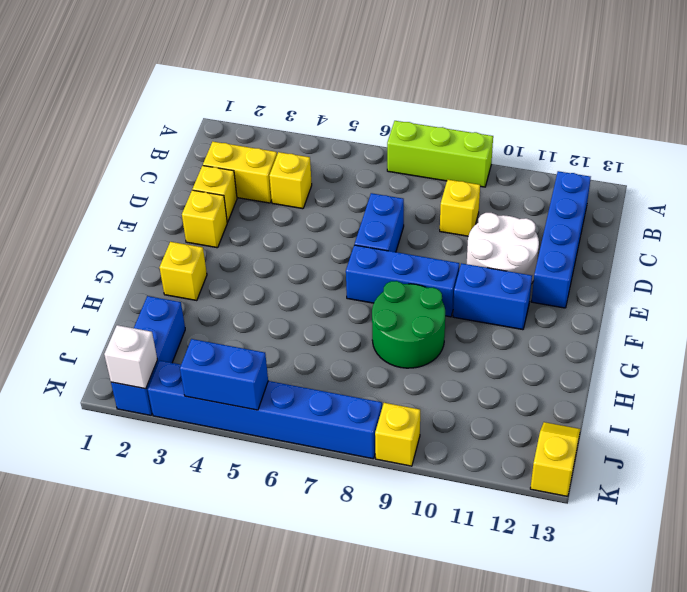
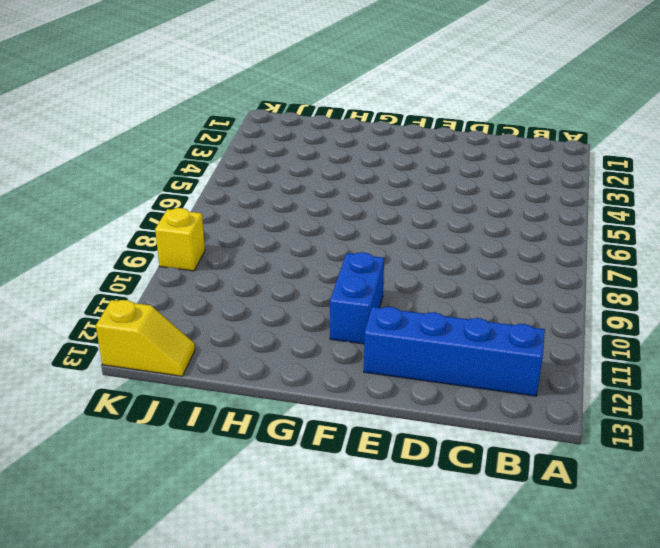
none -> lime 1x3 brick [387,121,493,187]
none -> yellow 1x2 brick [203,142,277,203]
none -> yellow 1x1 brick [269,152,312,209]

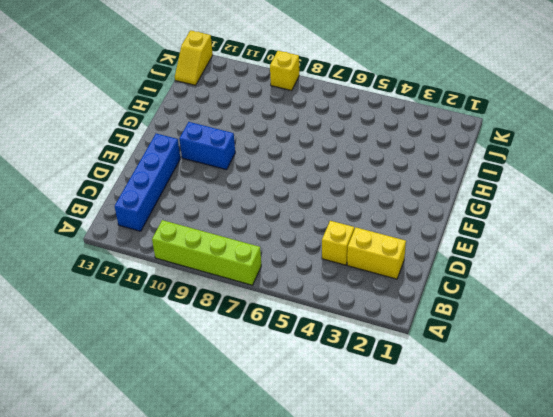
lime 1x4 brick [152,220,261,285] -> lime 1x3 brick [387,121,493,187]
none -> yellow 1x1 brick [440,180,480,236]
none -> yellow 1x1 brick [192,166,237,222]
none -> blue 1x2 brick [355,193,404,252]

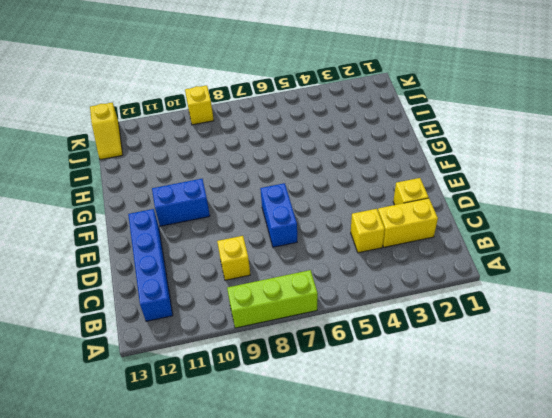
none -> white 2x2 round brick [467,213,539,284]
none -> yellow 1x1 brick [182,190,227,248]
none -> blue 1x3 brick [346,245,459,317]

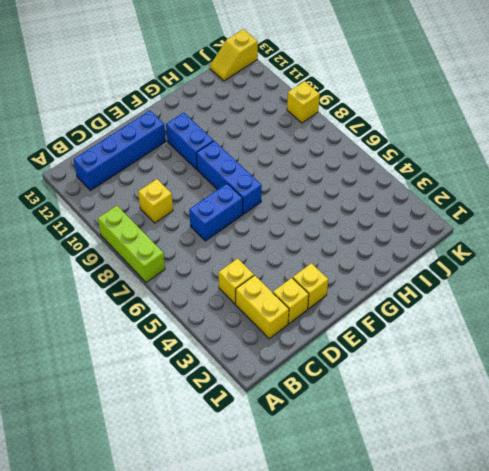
none -> white 2x2 round brick [467,213,539,284]
none -> yellow 1x1 brick [159,242,207,301]
none -> green 2x2 round brick [372,281,445,368]

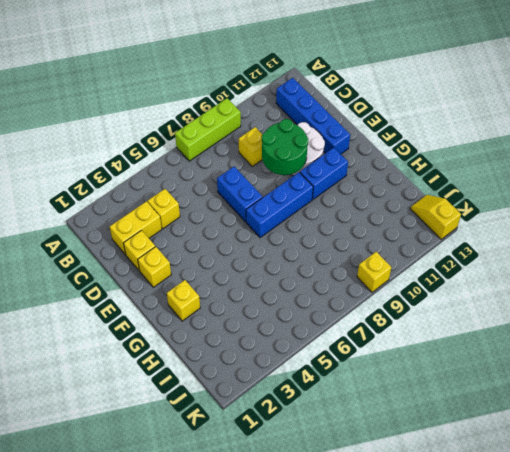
green 2x2 round brick [262,119,308,175] -> green 2x2 round brick moved to [372,281,445,368]
none -> blue 1x3 brick [111,296,185,415]
none -> blue 1x6 brick [148,361,382,459]
none -> white 1x1 brick [104,325,157,389]

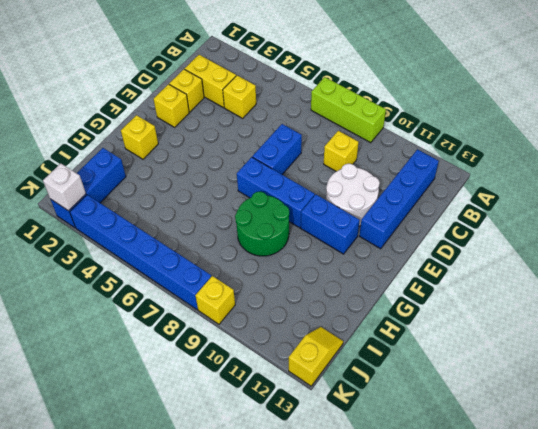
none -> blue 1x2 brick [180,339,268,410]

